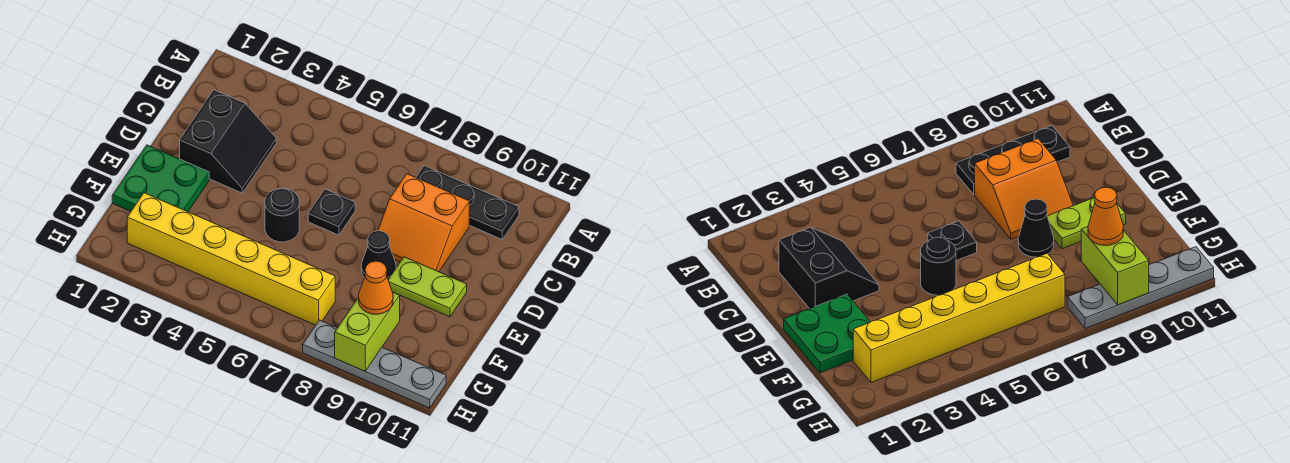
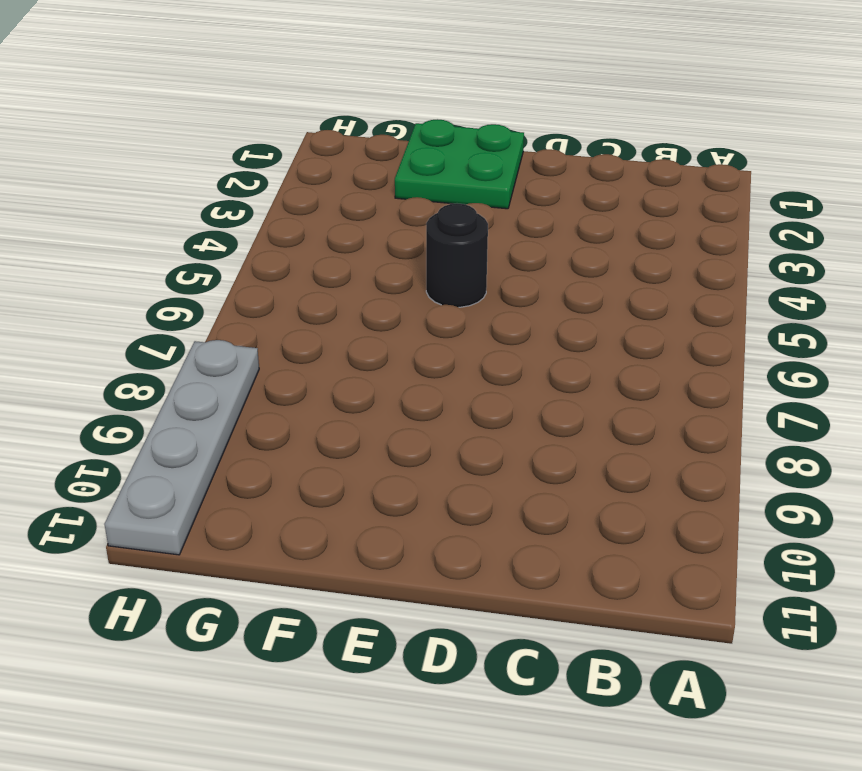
none -> black 1x3 plate [416,166,519,239]
none -> black 2x2 slope [180,90,276,193]
none -> orange 2x2 slope [378,174,469,272]

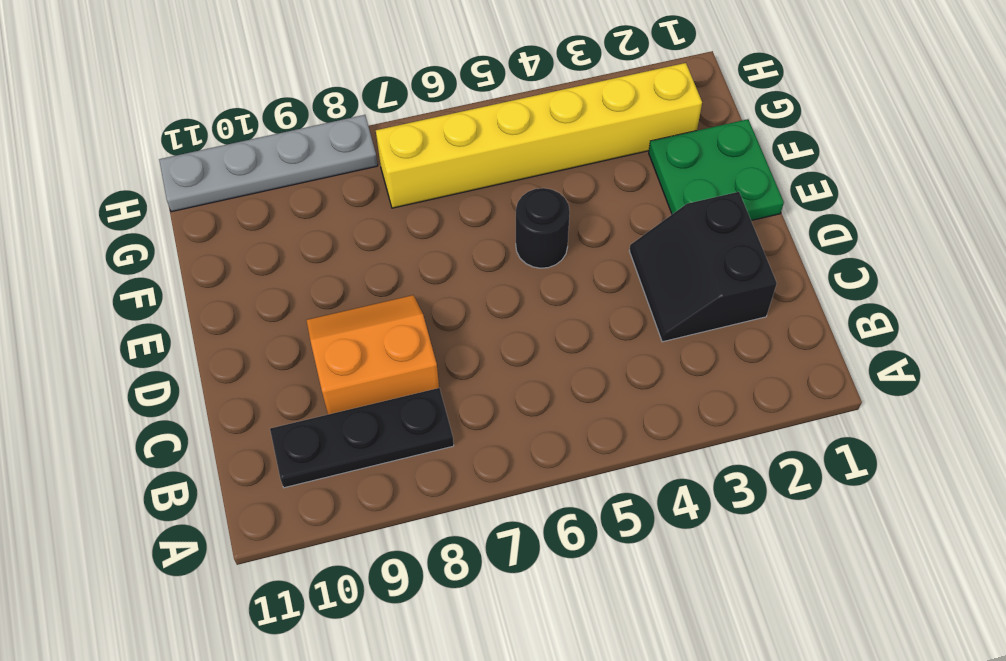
none -> black 1x1 plate [308,189,355,235]
none -> black 1x1 cone [361,231,396,279]
none -> lime 1x2 plate [388,257,467,317]

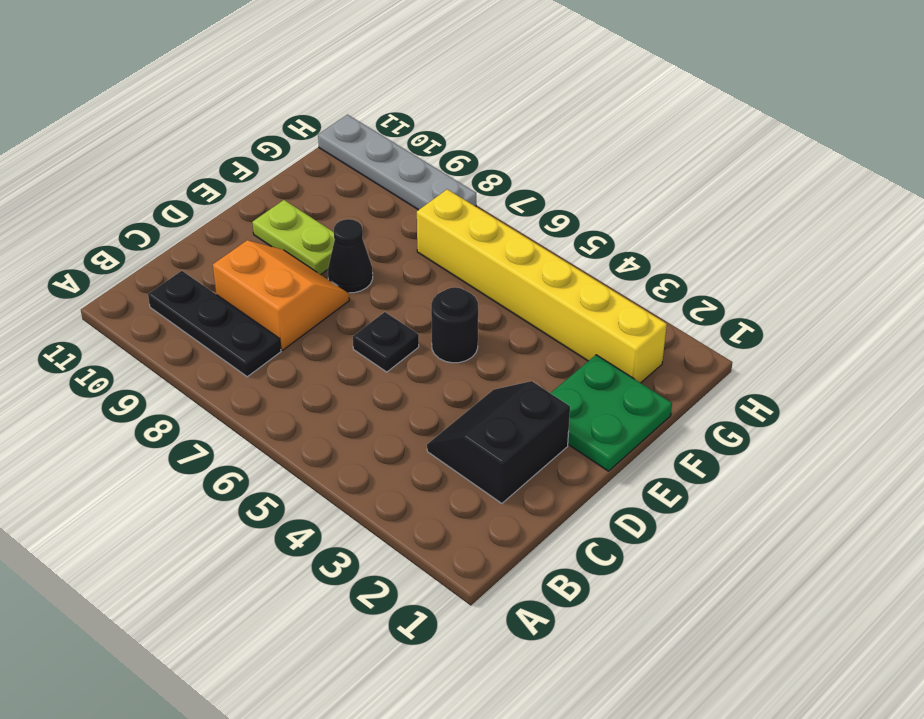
none -> lime 1x2 brick [335,293,400,371]
none -> orange 1x1 cone [359,261,393,314]

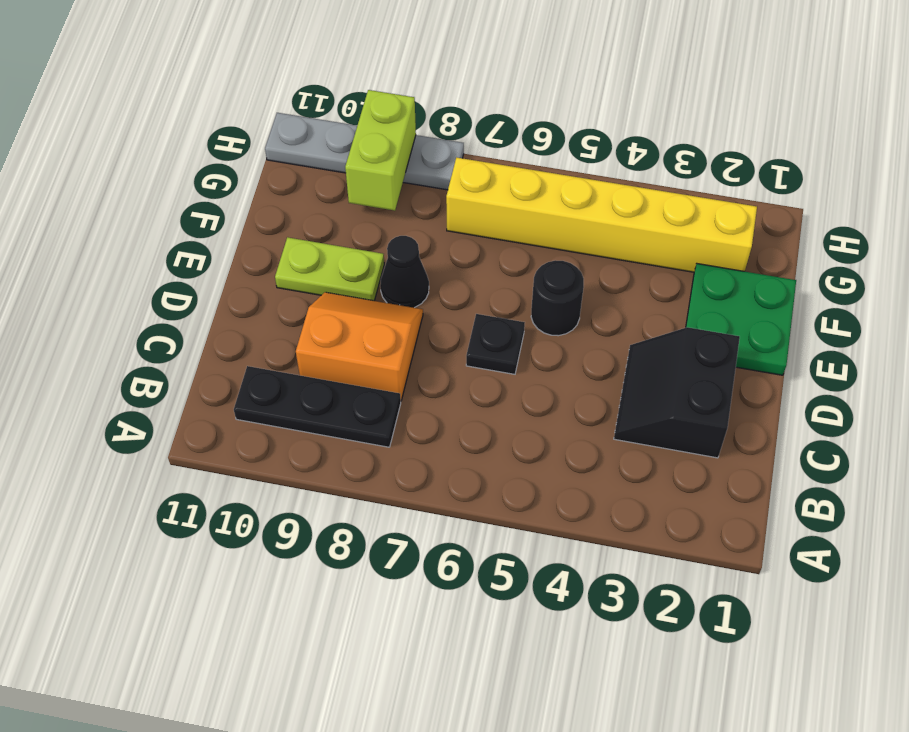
none -> orange 1x1 cone [359,261,393,314]

